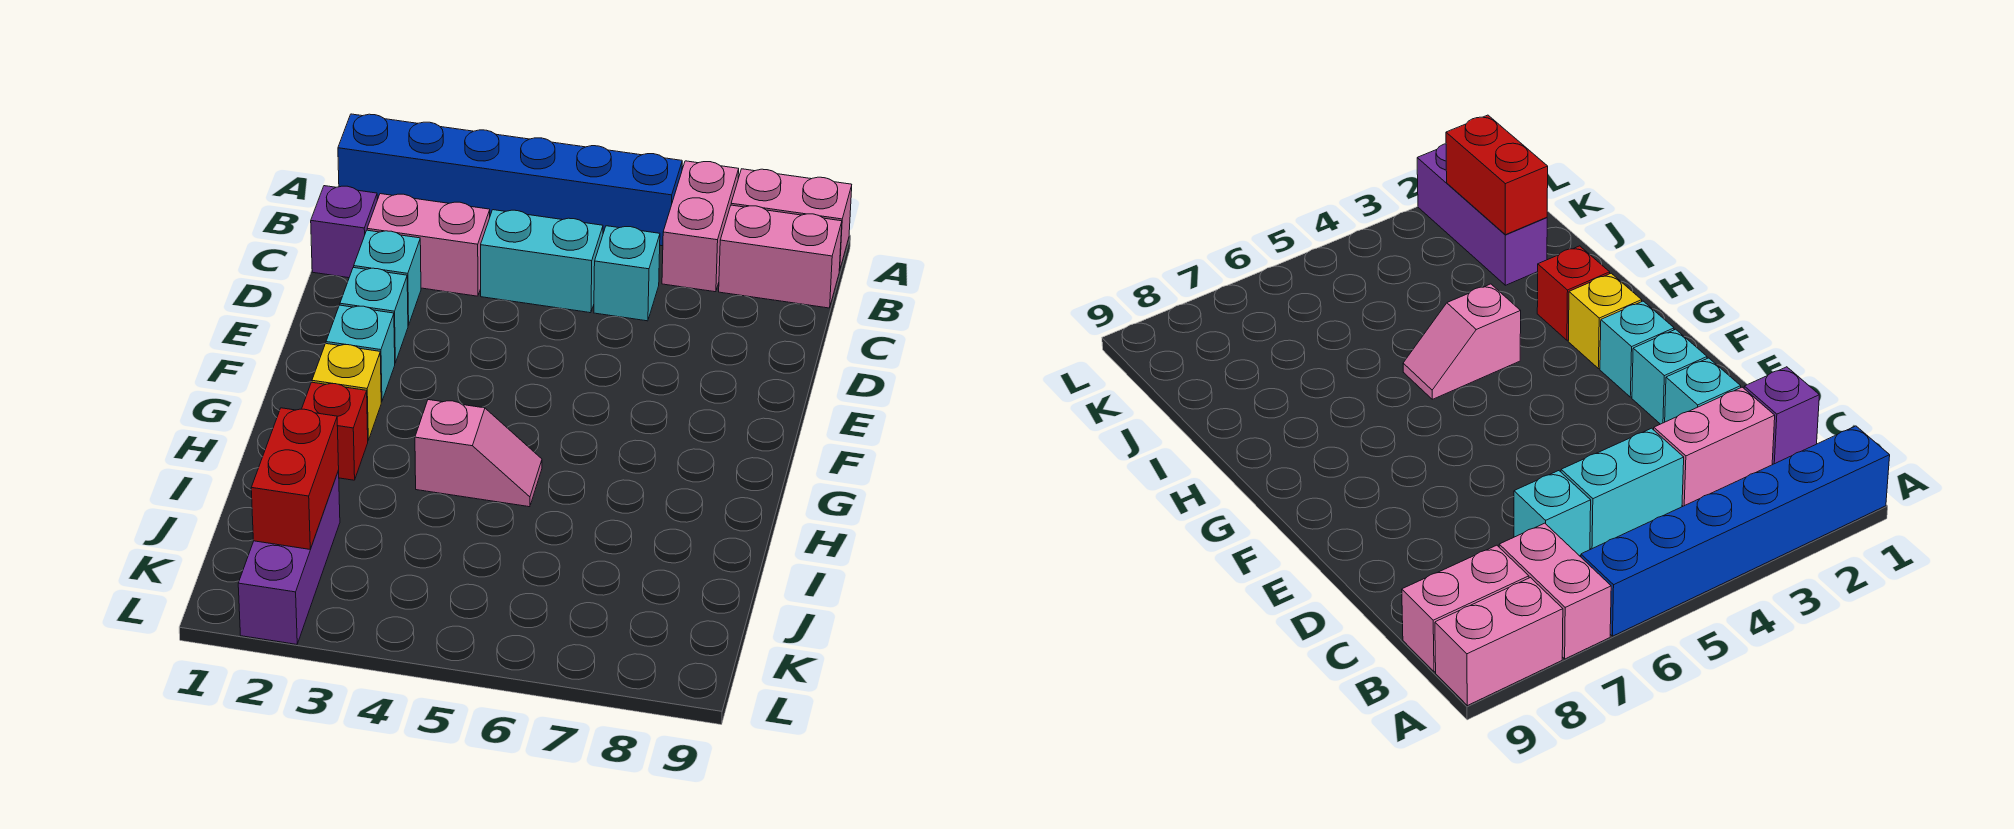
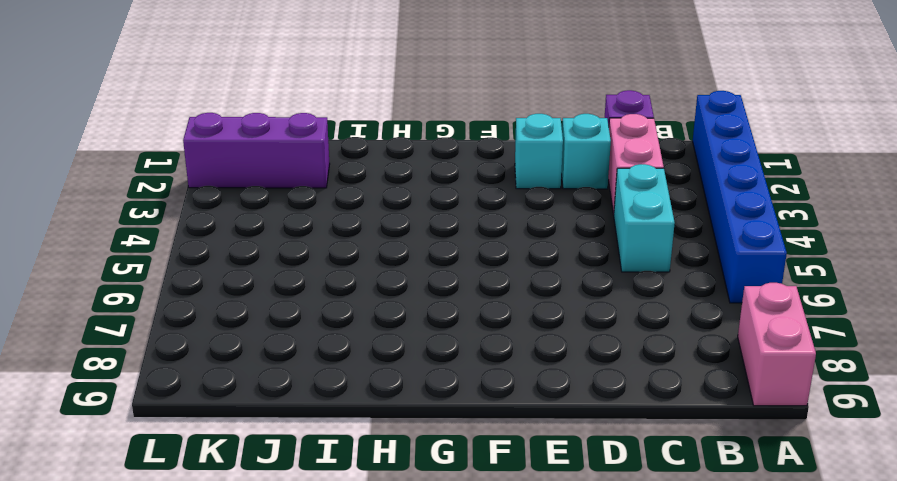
none -> pink 1x2 brick [662,161,739,292]
none -> pink 1x2 brick [719,205,842,308]
none -> cyan 1x1 brick [594,226,660,321]

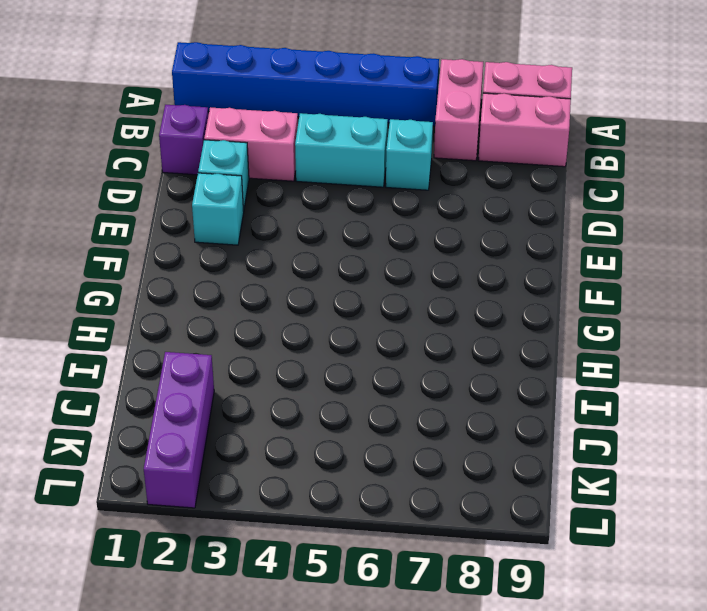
none -> cyan 1x1 brick [326,305,395,402]
none -> yellow 1x1 brick [312,344,381,440]
none -> red 1x1 brick [302,382,368,480]

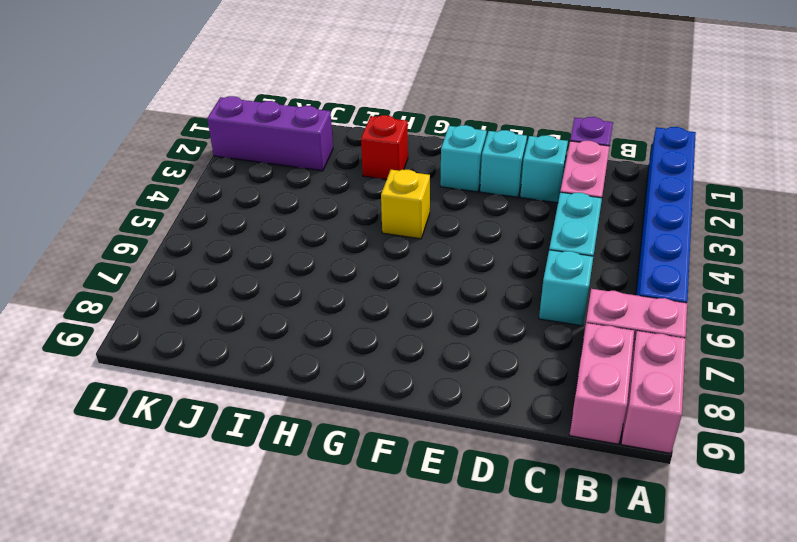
yellow 1x1 brick [381,170,430,239] -> yellow 1x1 brick moved to [312,344,381,440]
none -> pink 1x2 slope [415,400,542,507]
none -> red 1x2 brick [251,408,339,549]

